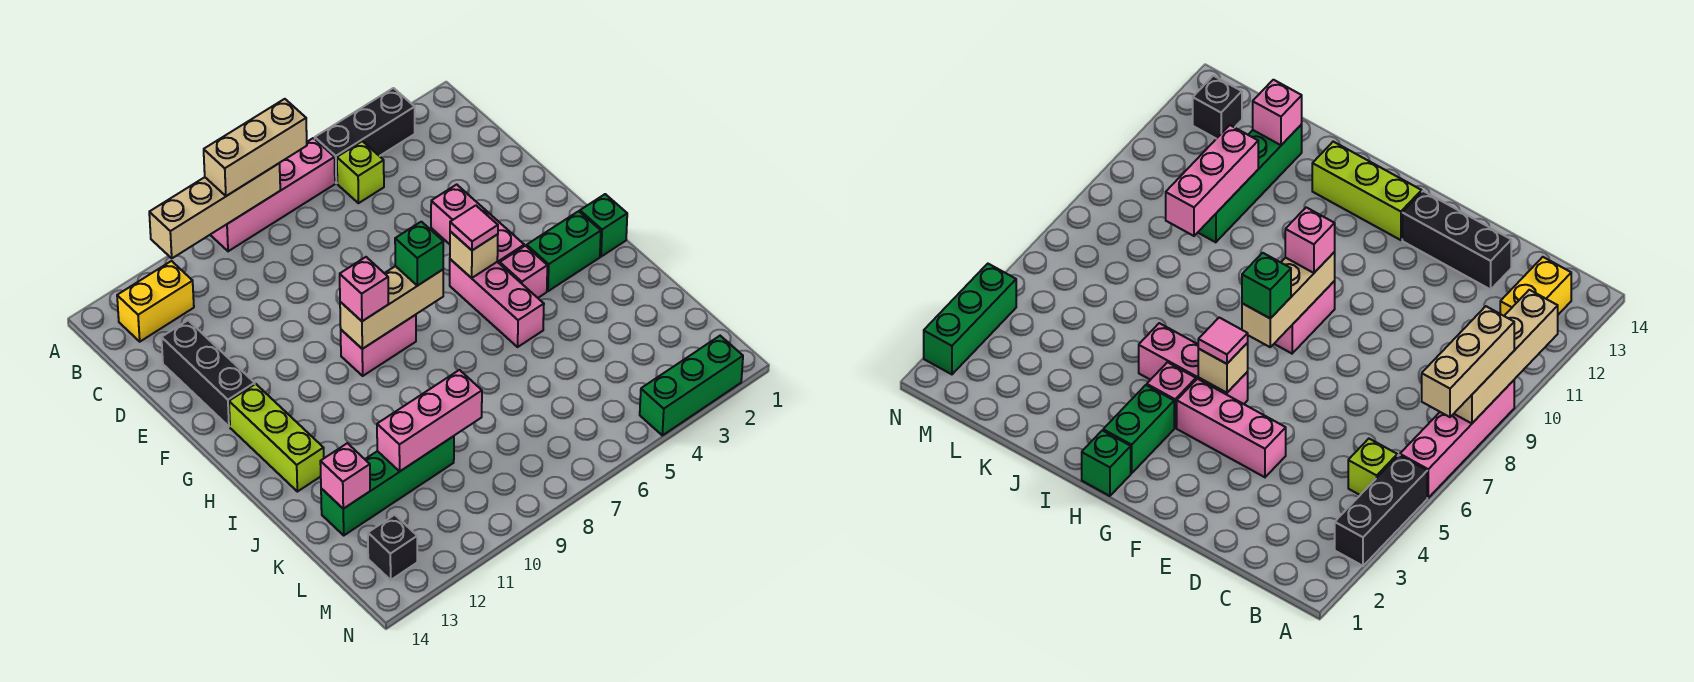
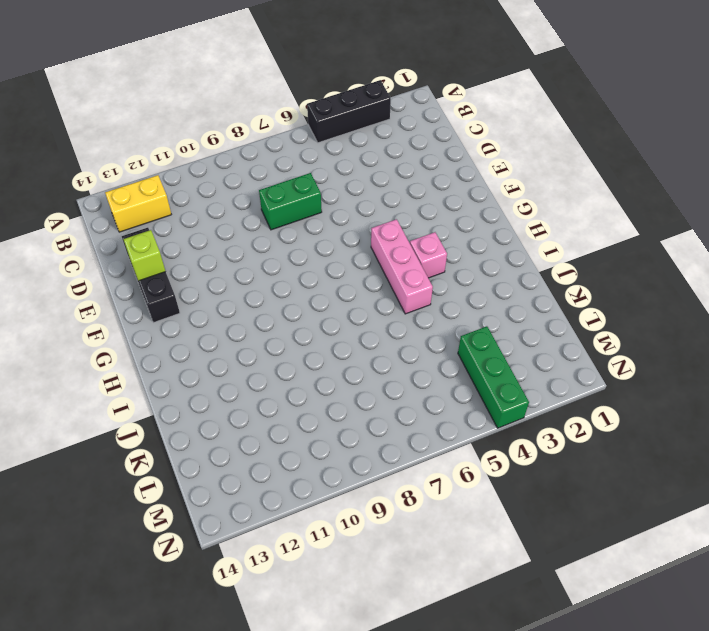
green 1x2 brick [259,173,322,230] -> green 1x2 brick moved to [527,211,601,291]
lime 1x1 brick [123,230,166,281] -> lime 1x1 brick moved to [337,141,384,203]
green 1x3 brick [458,326,529,428] -> green 1x3 brick turned to [640,336,743,435]
none -> pink 1x4 brick [210,138,335,251]
none -> pink 1x3 brick [431,184,524,264]
none -> pink 1x2 brick [341,315,416,376]

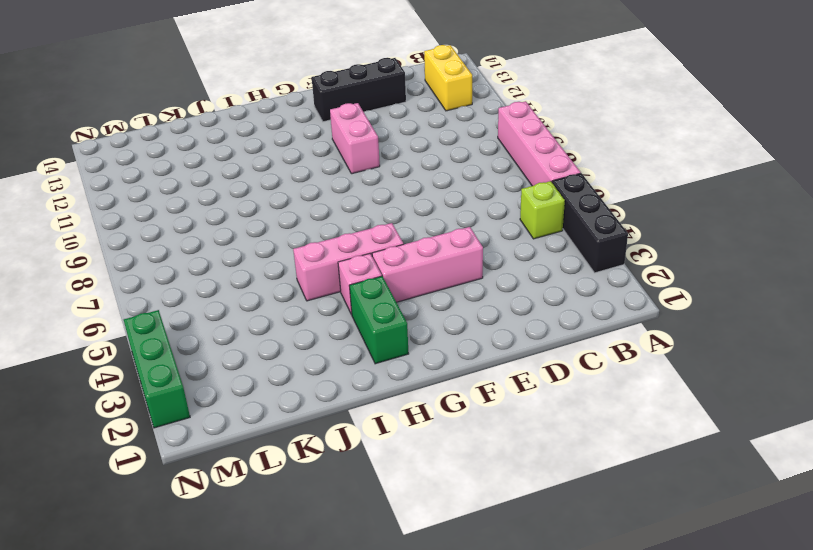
pink 1x2 brick [330,103,380,174] -> pink 1x2 brick moved to [341,315,416,376]
none -> lime 1x3 brick [229,384,324,492]
none -> green 1x1 brick [580,194,627,257]
none -> green 1x4 brick [321,436,454,535]

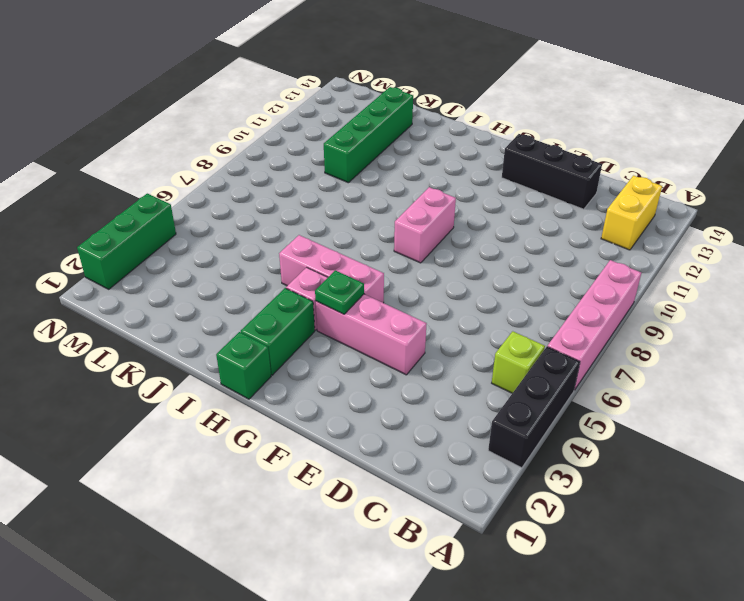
green 1x1 plate [315,270,364,314] -> none
none -> lime 1x3 brick [229,384,324,492]
none -> black 1x1 brick [368,515,417,580]
none -> tan 1x4 brick [149,163,280,258]

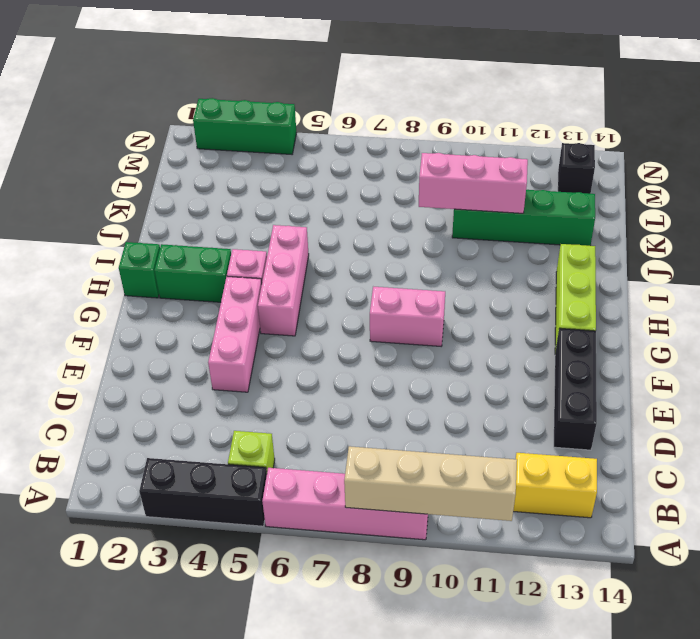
none -> tan 1x1 brick [450,231,498,278]
none -> tan 1x3 brick [340,266,443,349]
none -> pink 1x1 brick [320,443,370,509]

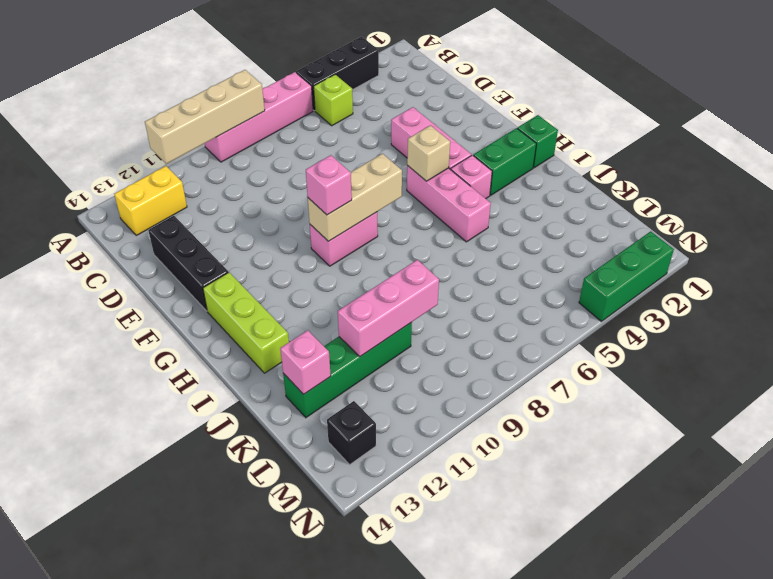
none -> tan 1x3 brick [204,99,307,196]
none -> pink 1x1 tile [450,205,498,250]
none -> green 1x1 brick [395,222,443,286]

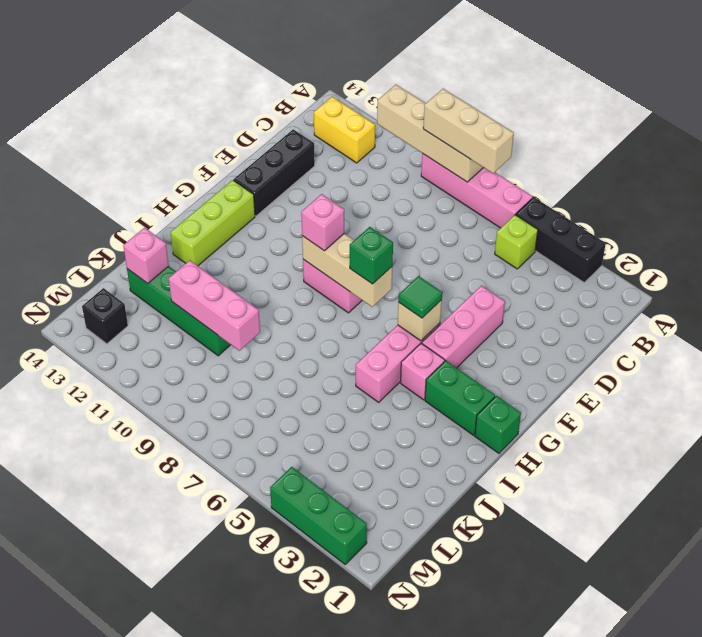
green 1x1 tile [398,276,442,318] -> pink 1x1 tile [450,205,498,250]

